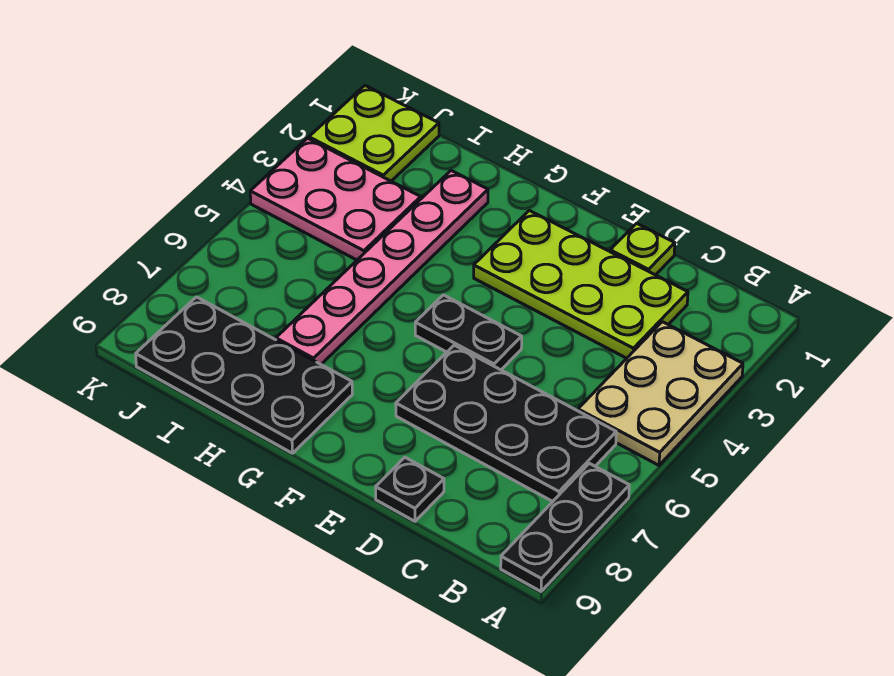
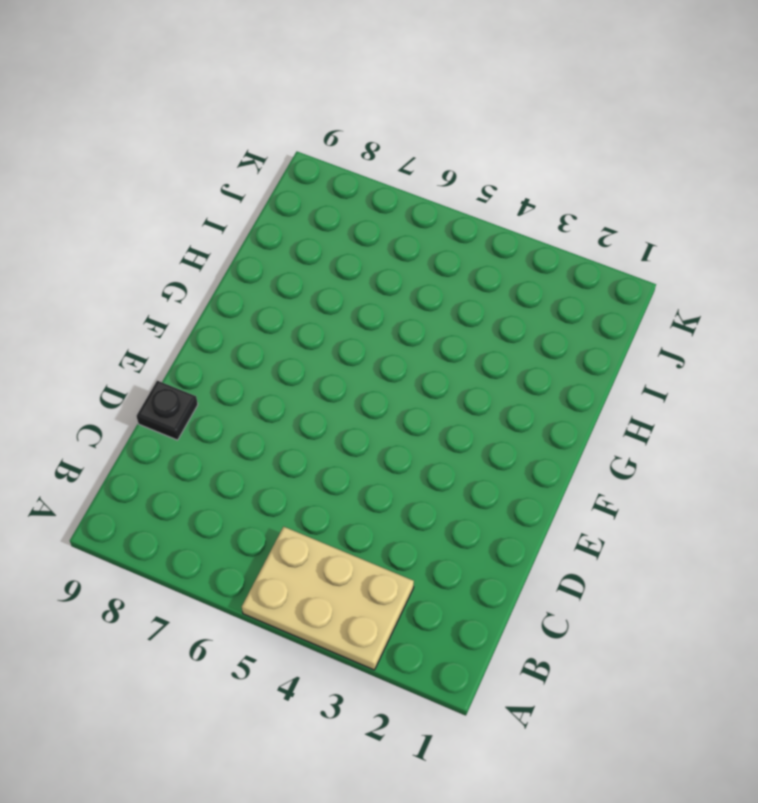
none -> black 1x3 plate [501,463,629,591]
none -> black 2x4 plate [396,345,616,501]

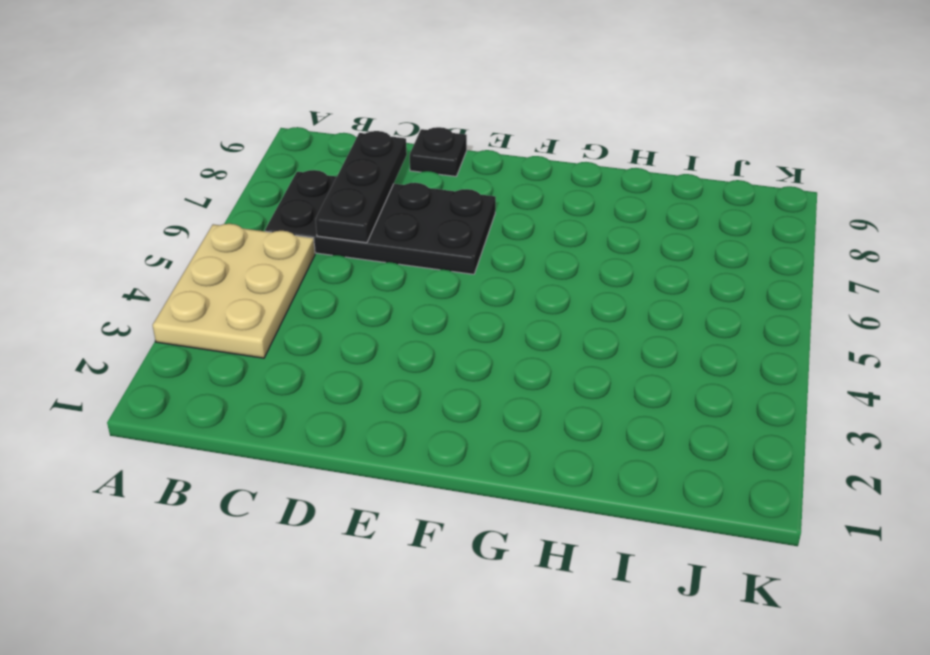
black 1x3 plate [316,131,407,243] -> black 1x3 plate moved to [501,463,629,591]
none -> lime 2x4 plate [474,210,688,358]
none -> lime 1x1 plate [610,223,675,275]

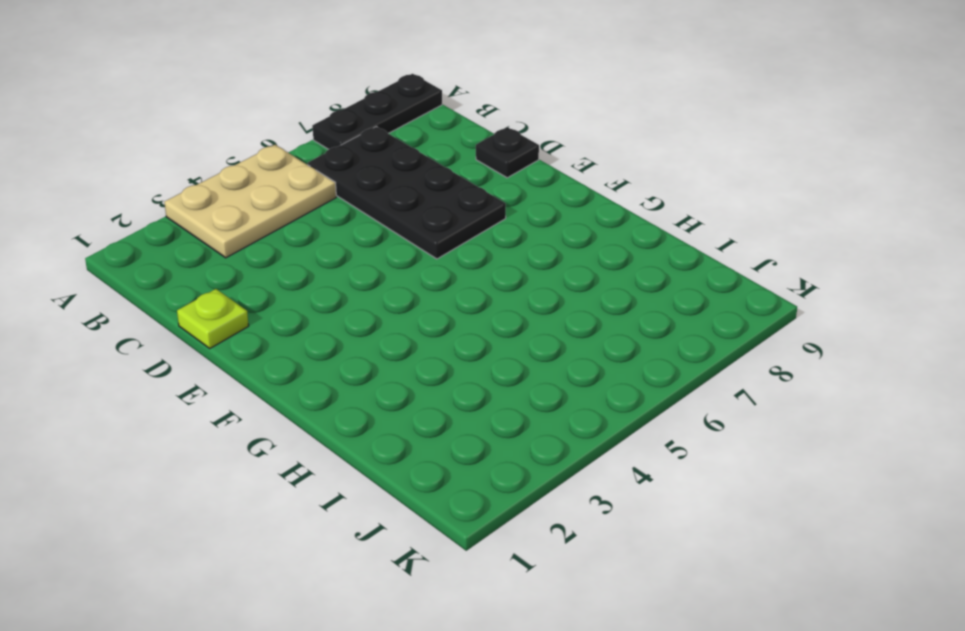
none -> lime 2x4 plate [474,210,688,358]
none -> black 1x2 plate [415,295,522,370]

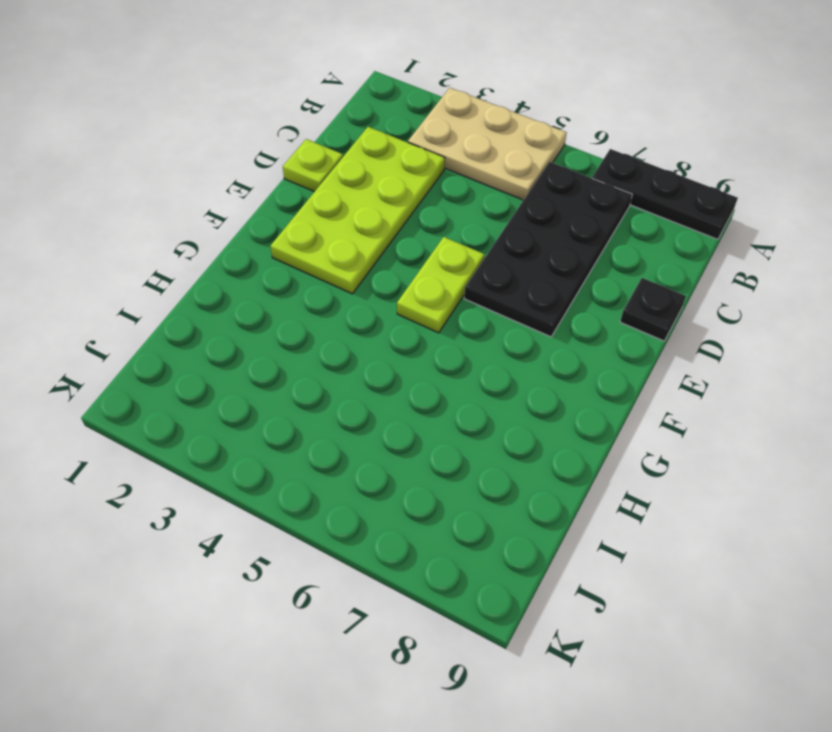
lime 1x2 plate [397,237,484,333] -> black 1x2 plate [415,295,522,370]
none -> black 2x4 plate [136,297,352,453]
none -> pink 1x6 plate [276,171,488,364]

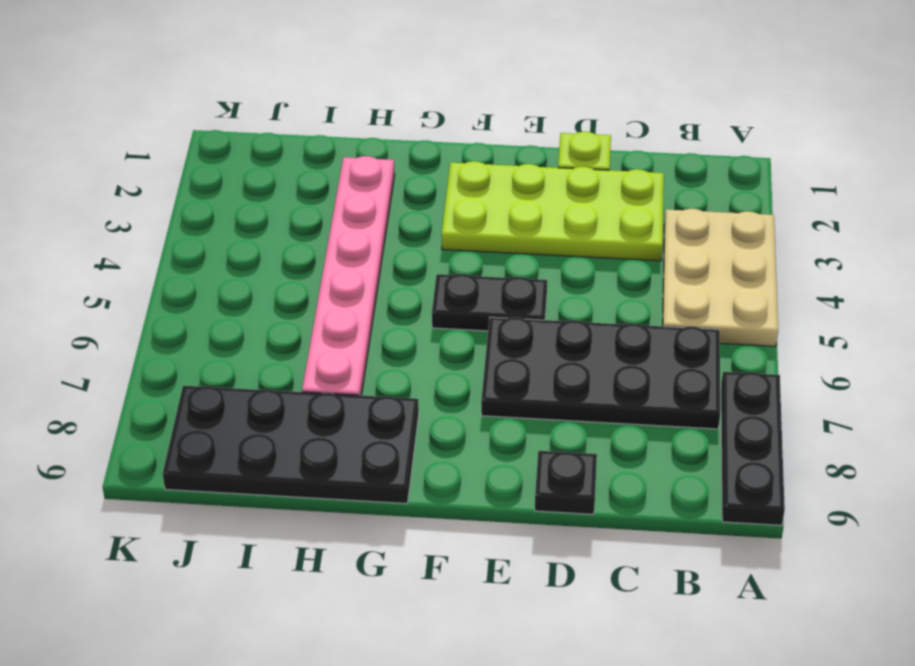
none -> pink 2x3 plate [250,138,421,260]
none -> lime 2x2 plate [309,86,439,181]

